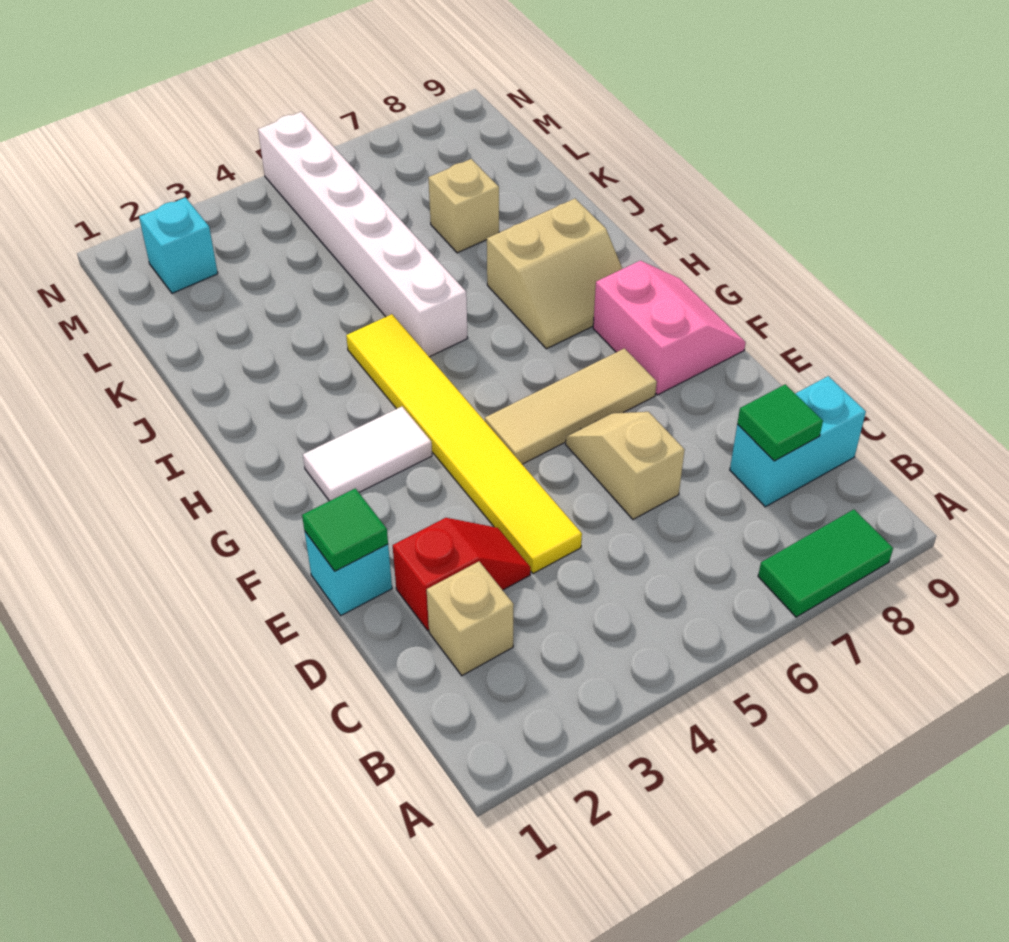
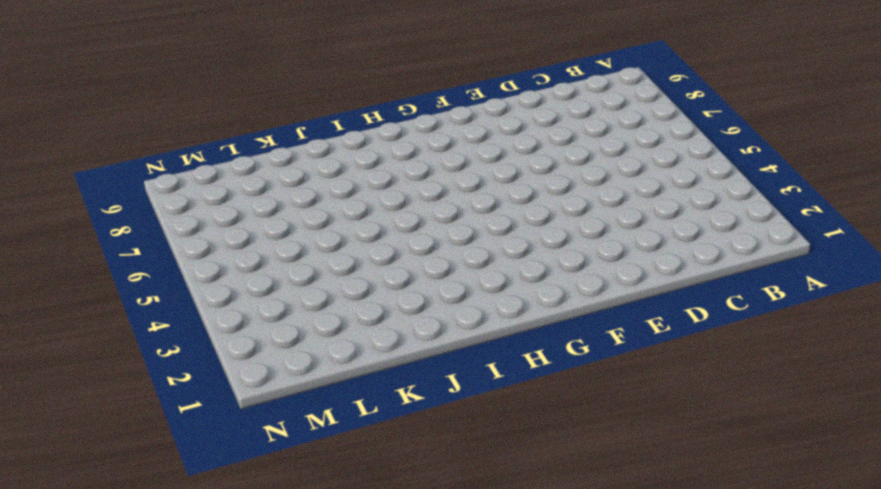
none -> green 1x2 tile [758,510,893,617]
none -> tan 1x1 brick [427,562,514,676]
none -> cyan 1x2 brick [730,376,866,507]

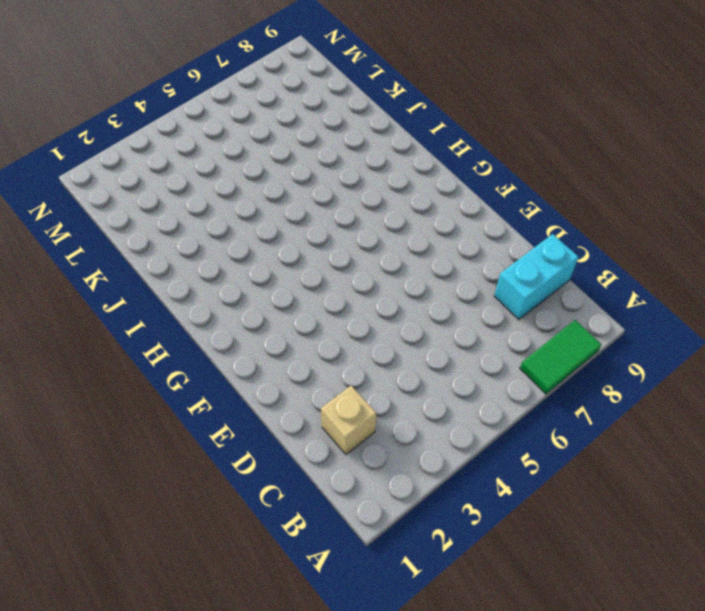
none -> red 1x2 slope [393,518,531,630]
none -> yellow 1x6 tile [346,314,582,574]
none -> tan 1x2 slope [566,412,684,519]

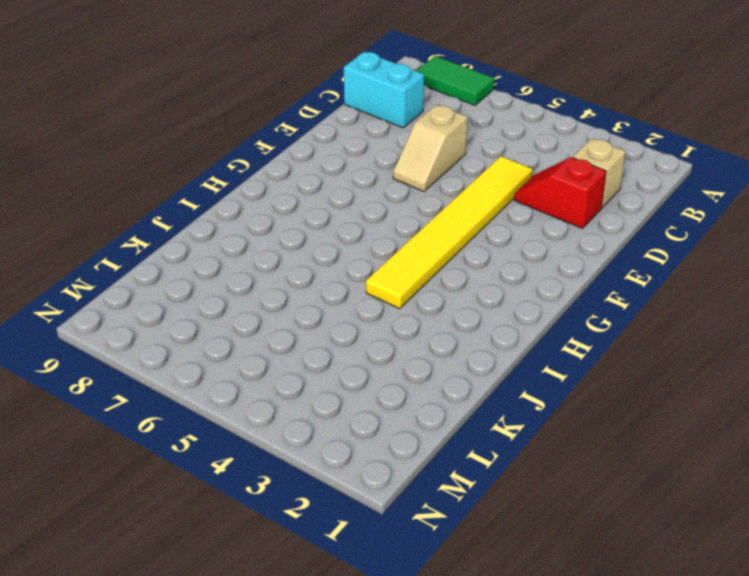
none -> cyan 1x1 brick [305,532,392,616]
none -> tan 1x3 tile [485,348,657,464]
none -> pink 2x2 slope [593,261,746,395]

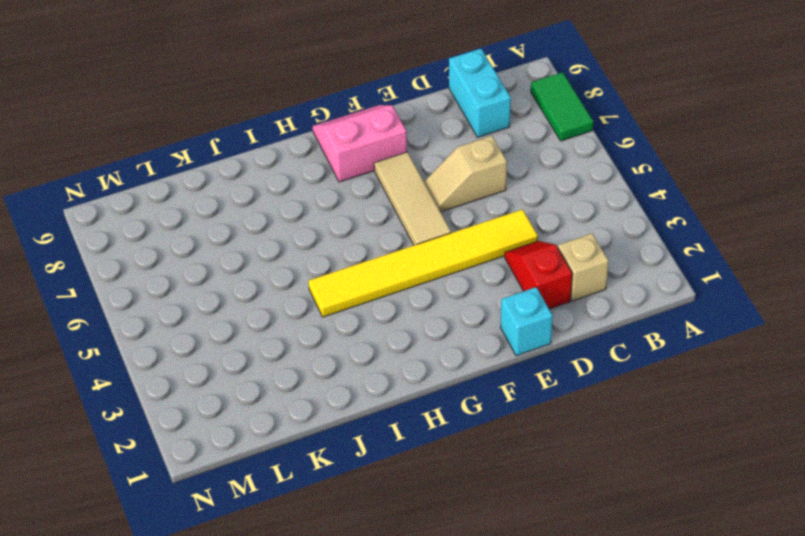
none -> white 1x2 tile [303,407,432,501]
none -> tan 2x2 slope [487,199,622,349]
none -> white 1x6 brick [258,112,468,357]

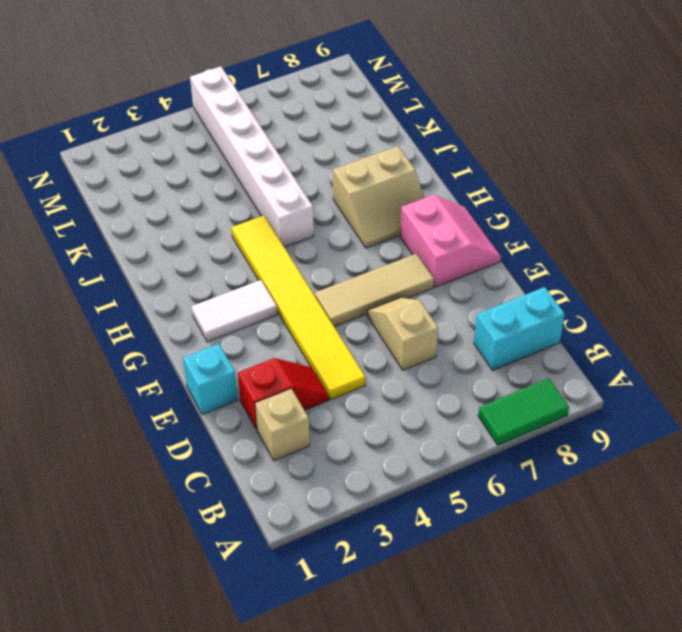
none -> tan 1x1 brick [429,159,499,253]
none -> cyan 1x1 brick [139,198,218,293]
none -> green 1x1 tile [737,384,823,461]

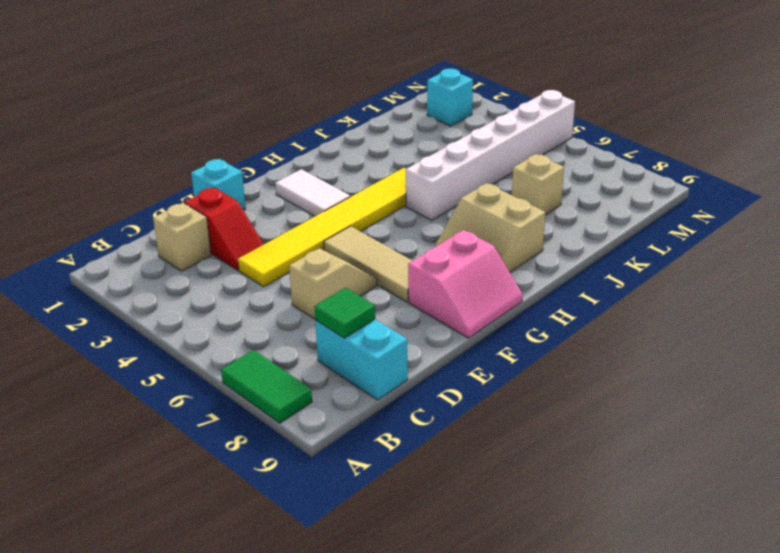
none -> green 1x1 tile [302,488,388,571]

